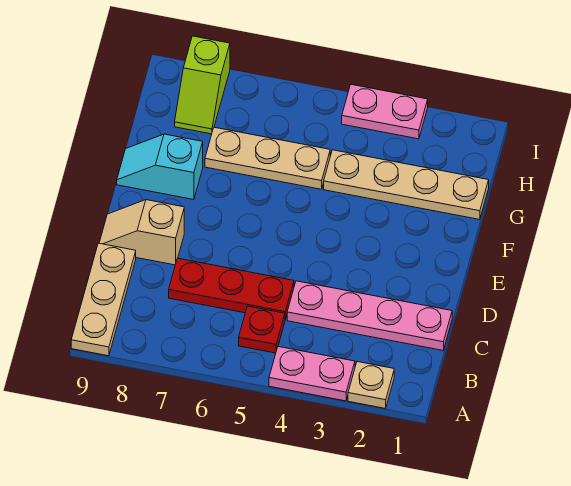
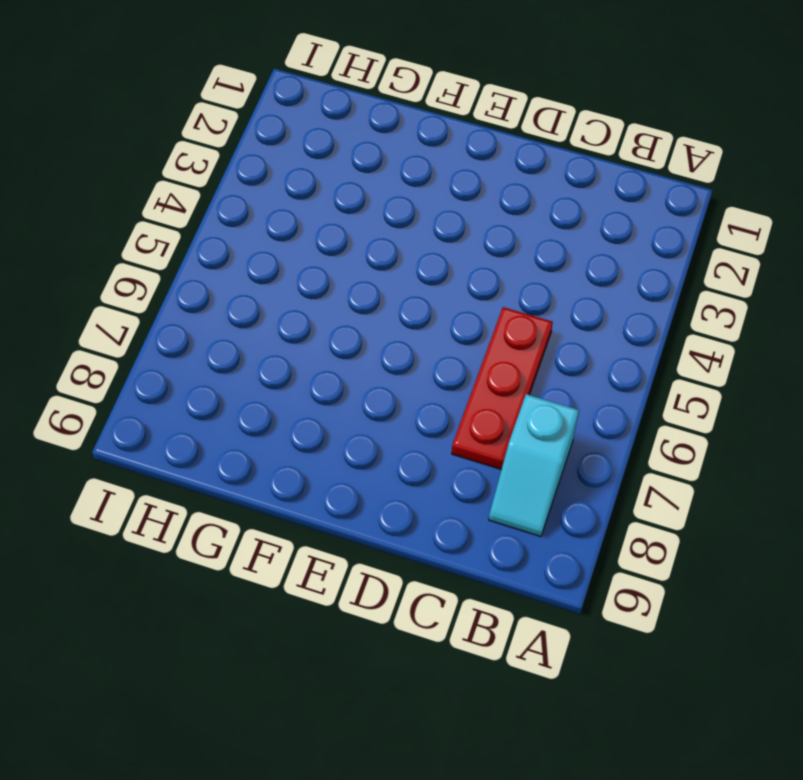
cyan 1x2 slope [489,394,579,536] -> cyan 1x2 slope moved to [117,134,203,200]
none -> tan 1x1 plate [348,362,394,409]
none -> pink 1x2 plate [269,347,355,401]
none -> tan 1x3 plate [71,243,136,356]

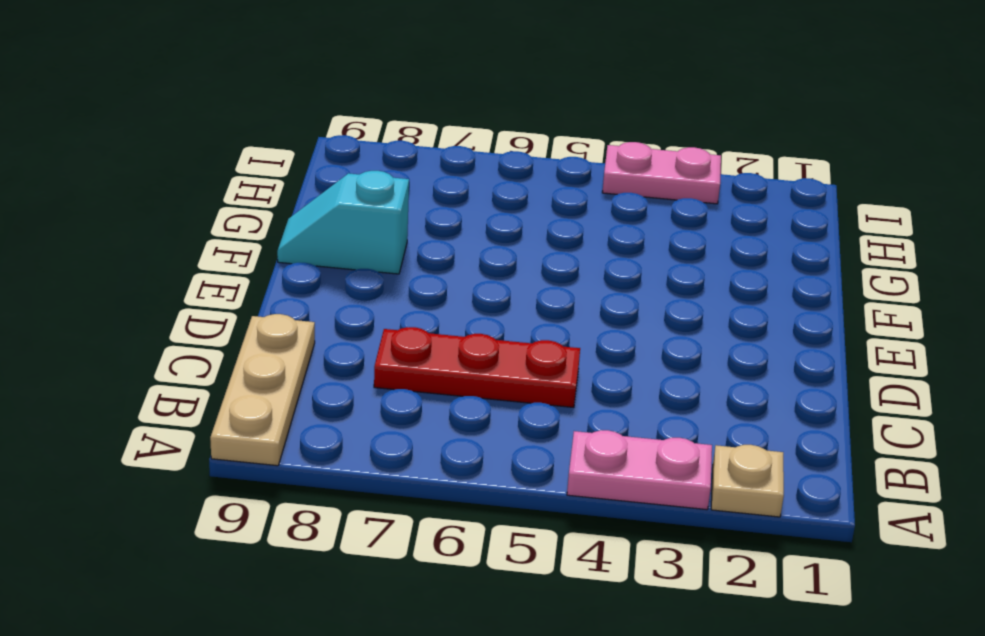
none -> red 1x1 plate [239,306,285,353]
none -> pink 1x4 plate [287,281,452,350]
none -> tan 1x2 slope [99,200,184,265]

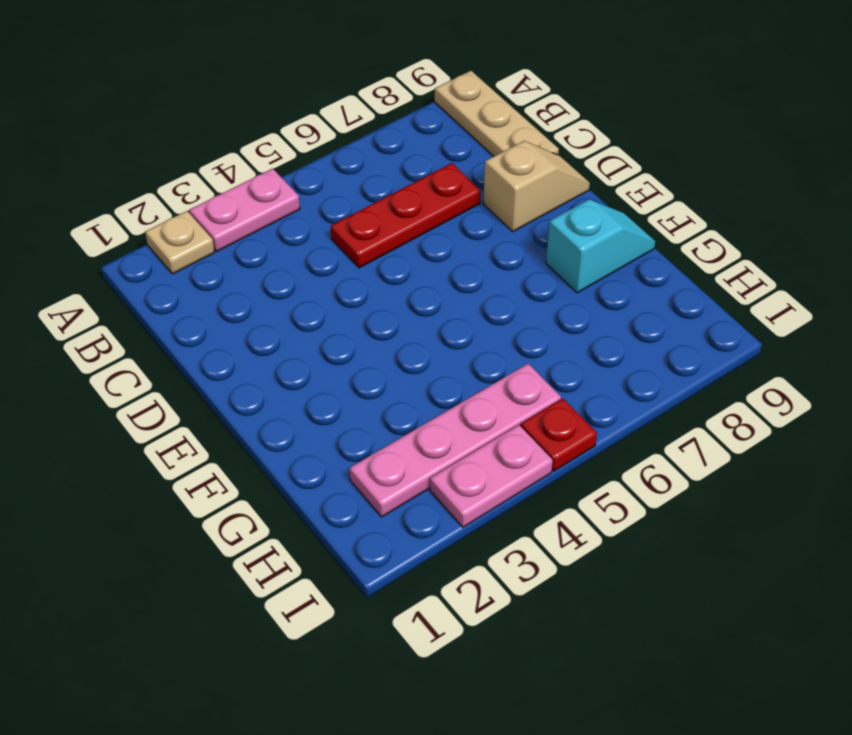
pink 1x4 plate [350,364,561,517] -> pink 1x4 plate moved to [287,281,452,350]
red 1x1 plate [521,399,597,471] -> red 1x1 plate moved to [239,306,285,353]
none -> tan 1x4 plate [324,150,489,220]
none -> tan 1x3 plate [205,127,330,189]
none -> lime 1x2 slope [175,36,230,134]

